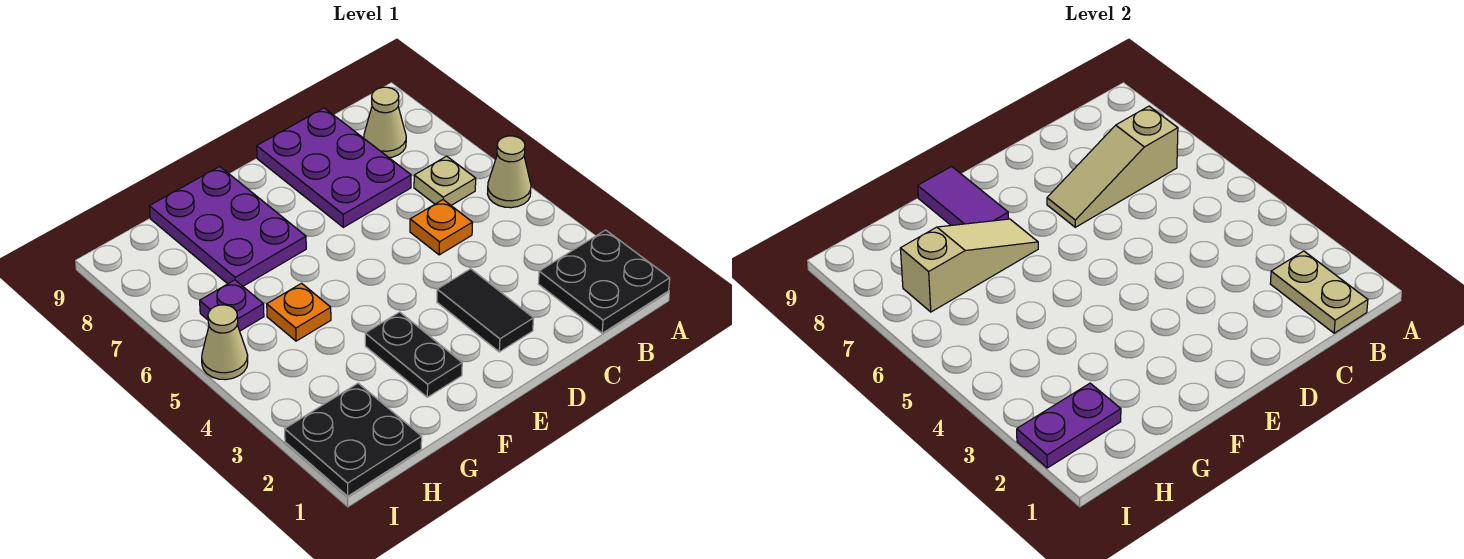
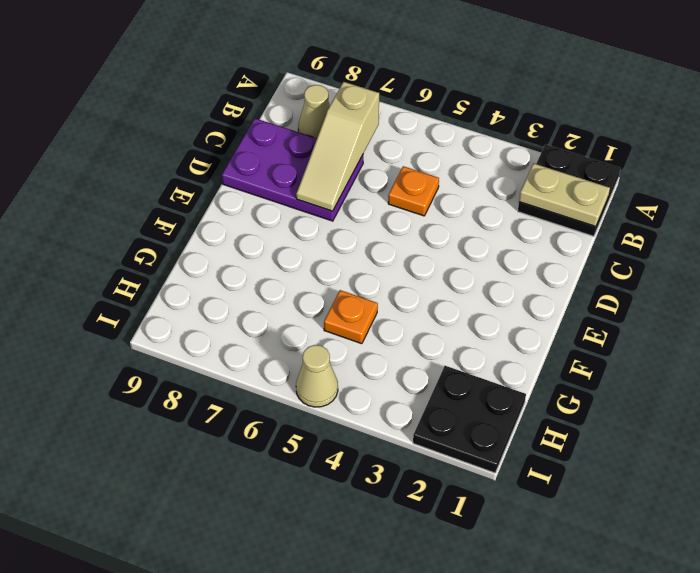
none -> tan 1x1 cone [487,136,531,208]
none -> tan 1x1 plate [414,156,476,205]
none -> black 1x2 tile [437,269,534,352]

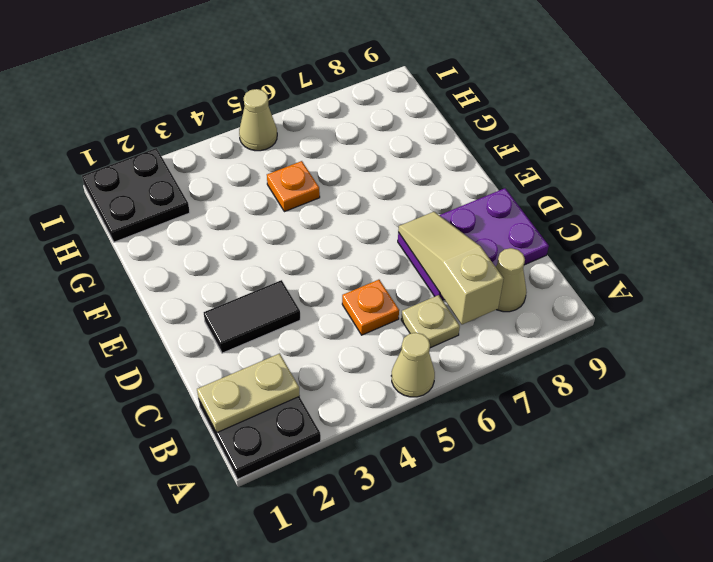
none -> black 1x2 plate [365,312,462,397]
none -> purple 2x3 plate [149,166,306,286]
none -> purple 1x1 plate [200,280,264,331]

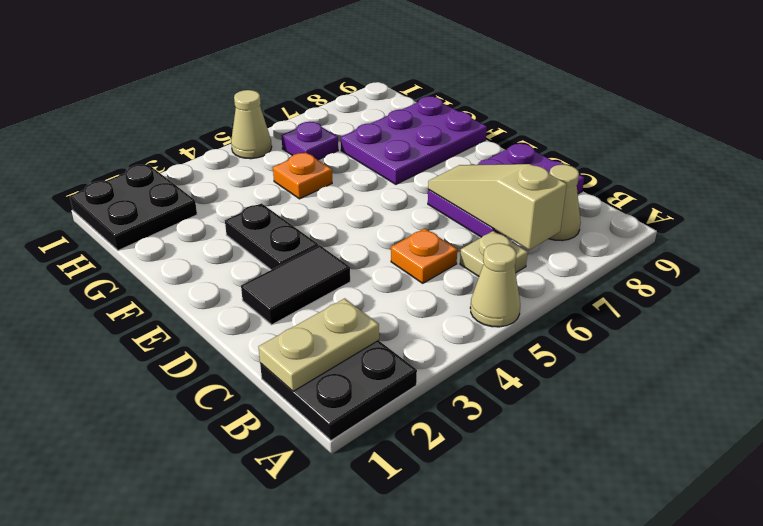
black 1x2 plate [225,203,318,270] -> black 1x2 plate turned to [365,312,462,397]
none -> tan 1x3 slope [900,219,1038,312]
none -> purple 1x2 tile [918,166,1009,225]
none -> purple 1x2 plate [1017,383,1121,468]

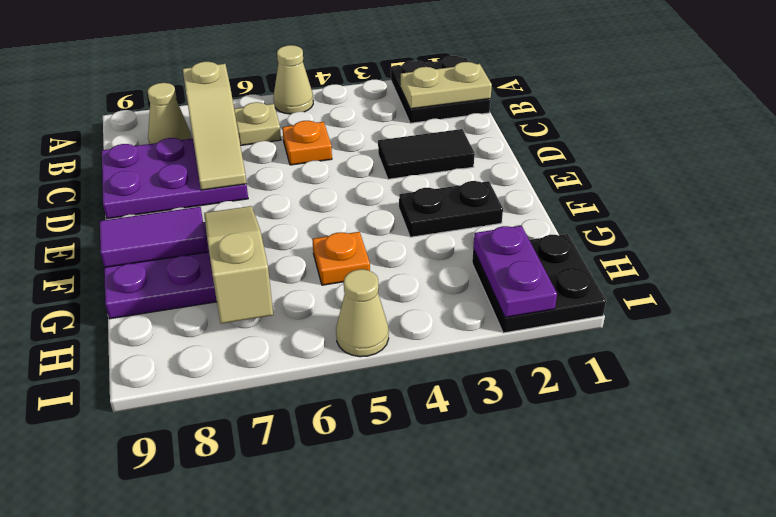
none -> purple 1x1 plate [200,280,264,331]

